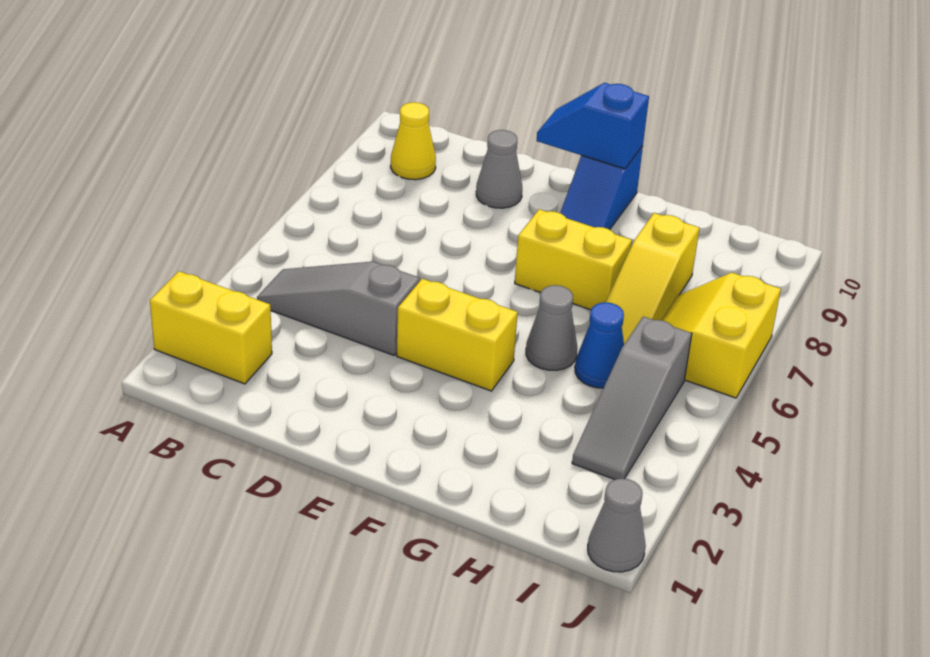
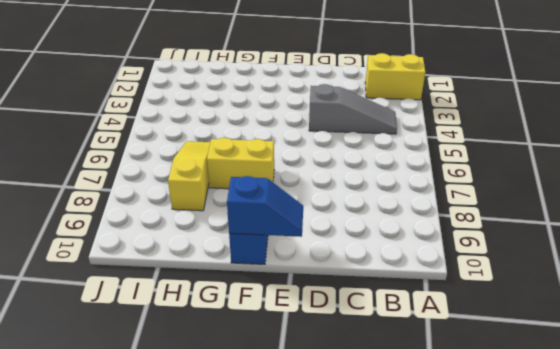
none -> yellow 1x1 cone [391,102,436,180]
none -> grey 1x1 cone [476,130,522,208]
none -> yellow 1x2 brick [397,279,518,391]

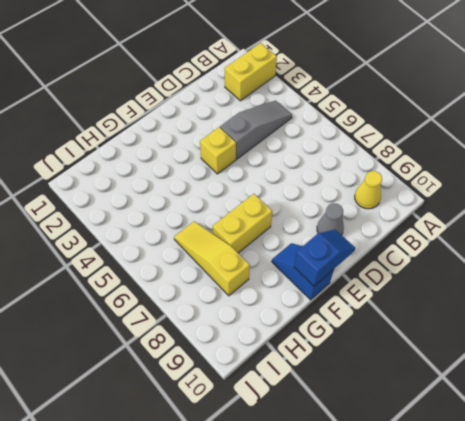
yellow 1x1 brick [200,127,236,174] -> yellow 1x2 brick [397,279,518,391]
none -> grey 1x1 cone [526,285,577,370]
none -> blue 1x1 cone [575,302,624,388]
none -> grey 1x3 slope [572,317,692,480]

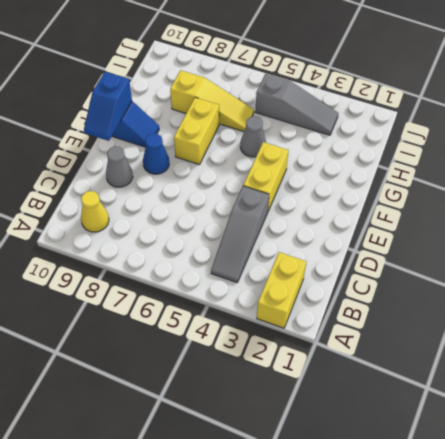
blue 1x1 cone [143,133,169,174] -> blue 1x1 cone moved to [575,302,624,388]
none -> yellow 2x2 slope [662,273,781,398]
none -> grey 1x1 cone [588,479,646,572]

